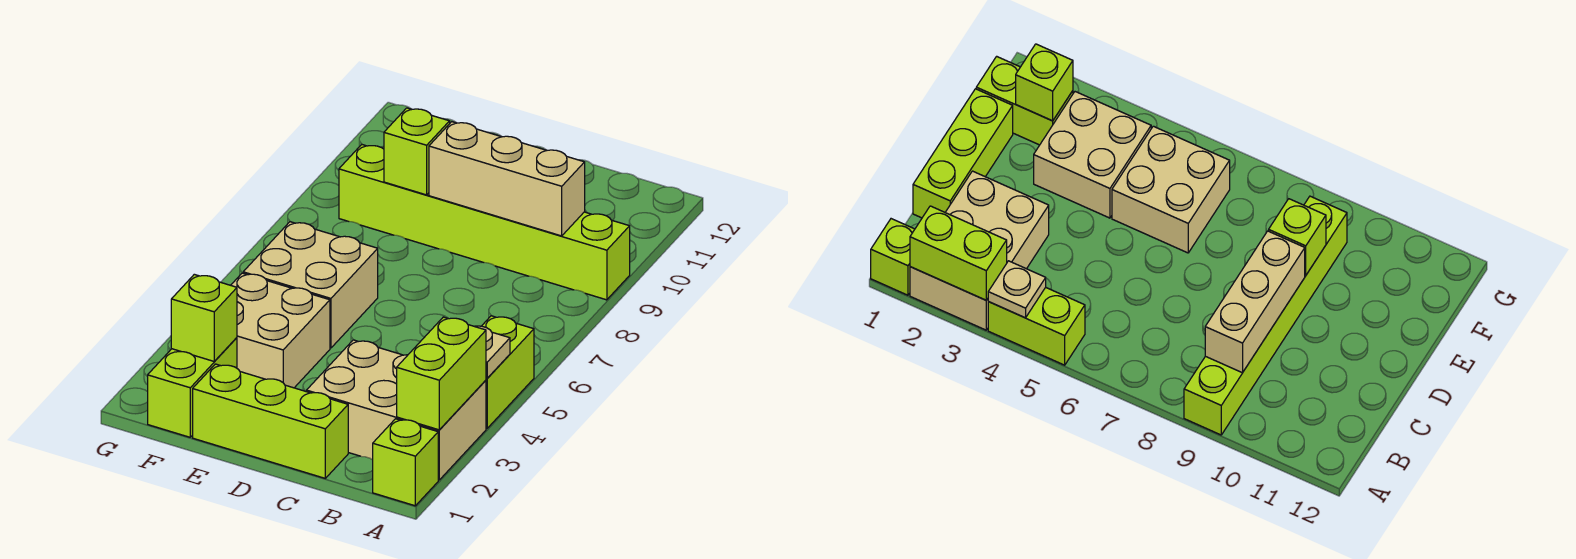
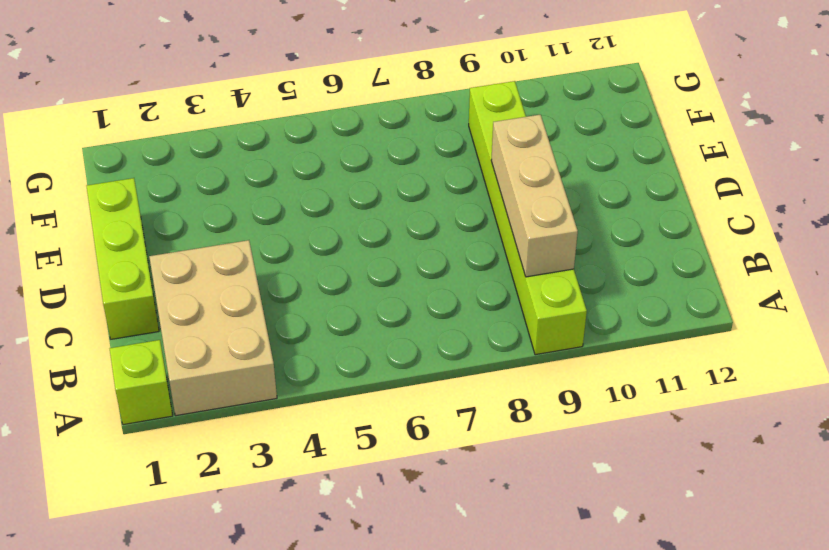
none -> lime 1x2 brick [482,316,534,428]
none -> tan 2x2 brick [231,273,330,388]
none -> tan 2x2 brick [243,222,378,348]

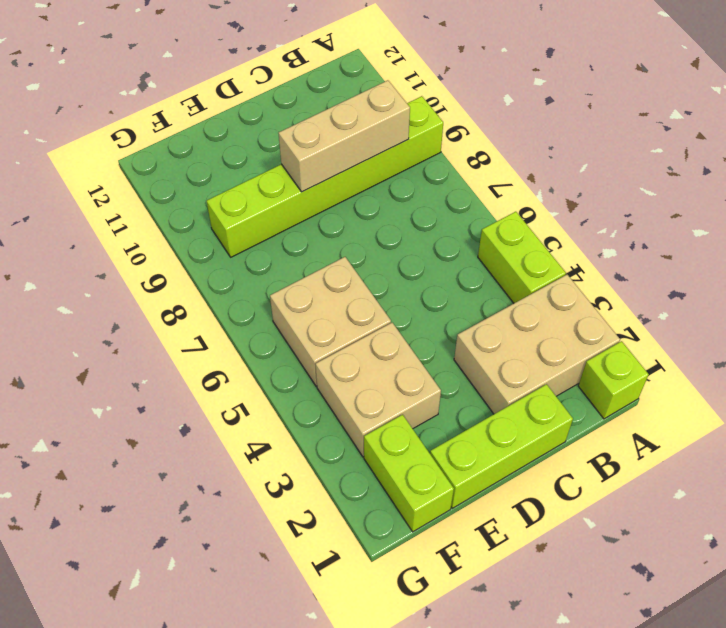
none -> lime 1x2 brick [397,317,486,430]
none -> tan 1x1 plate [475,326,510,378]
none -> lime 1x1 brick [384,108,450,195]

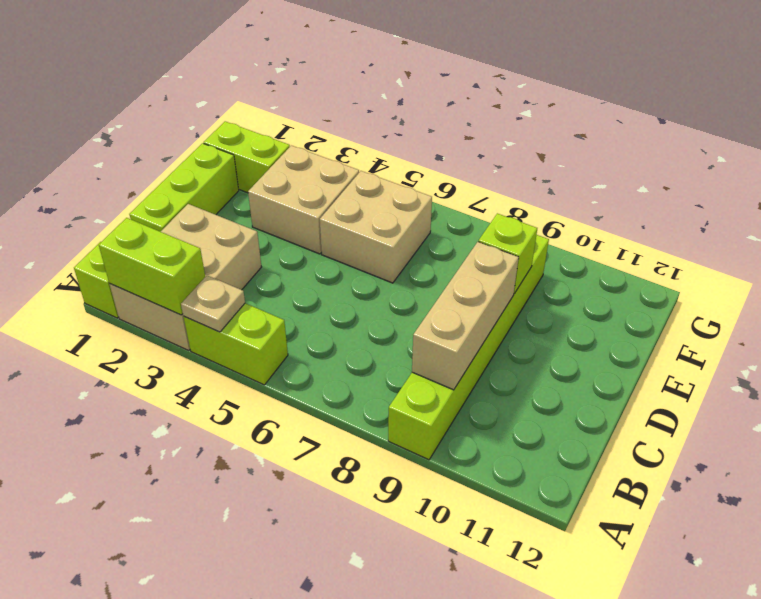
none -> lime 1x1 brick [171,274,237,361]

